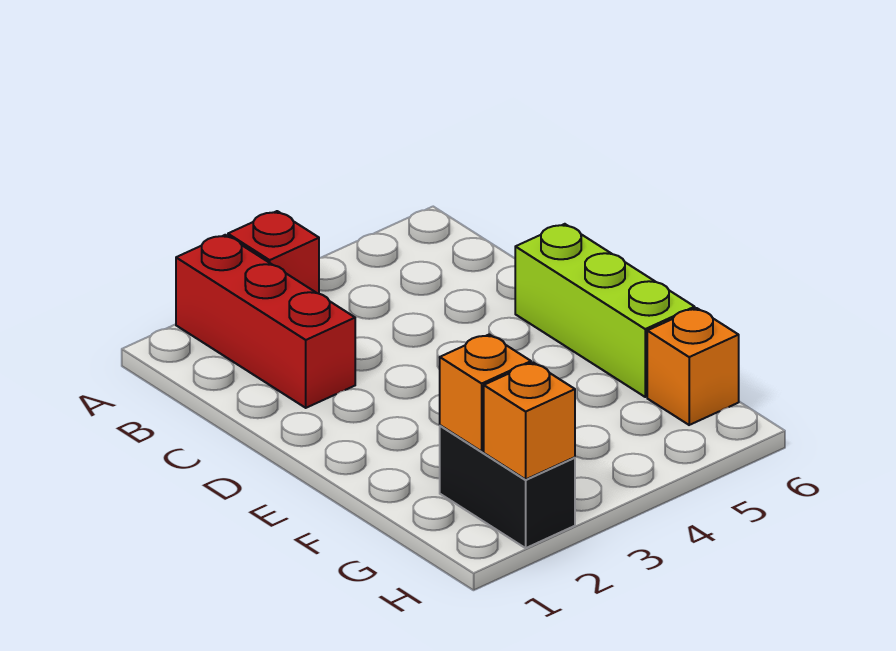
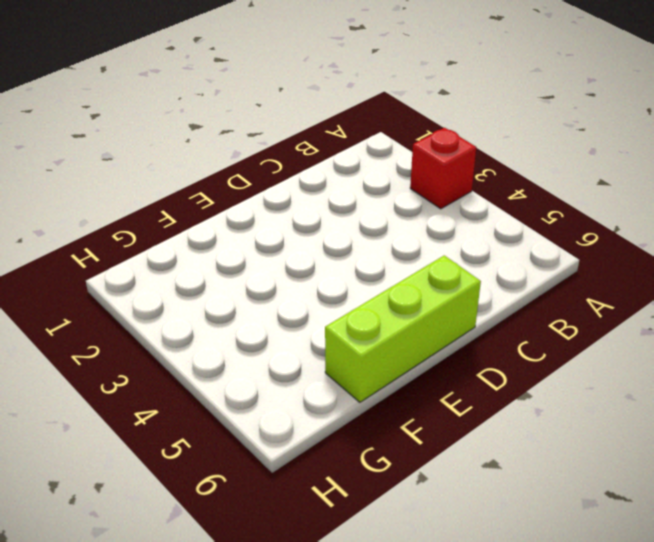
none -> red 1x3 brick [176,235,355,408]
none -> black 1x2 brick [440,425,575,548]

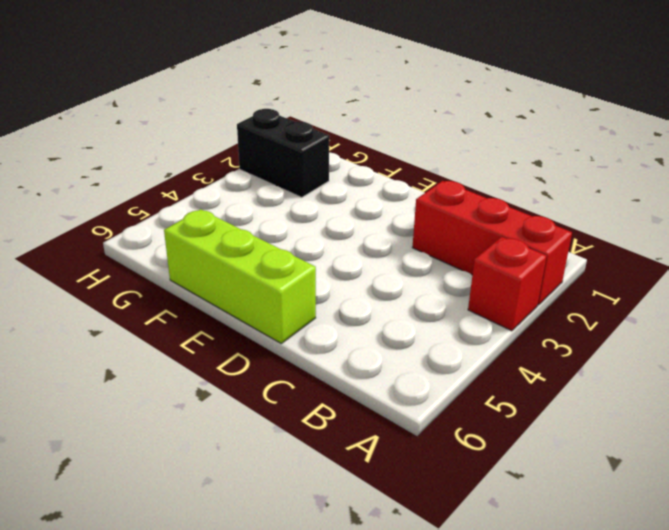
none -> orange 1x1 brick [647,308,739,425]
none -> orange 1x1 brick [440,335,531,451]

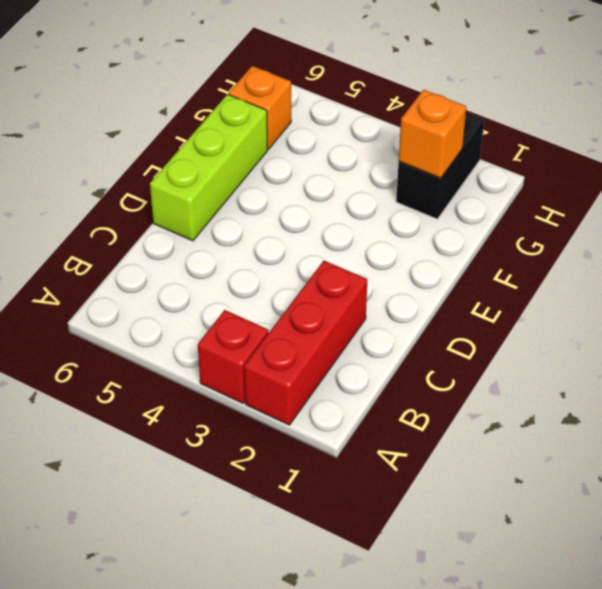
none -> orange 1x1 brick [484,363,575,479]

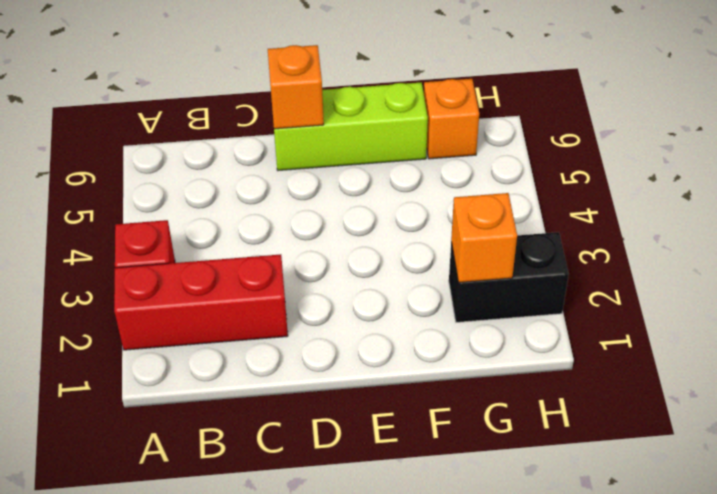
orange 1x1 brick [268,45,324,129] -> orange 1x1 brick moved to [484,363,575,479]

